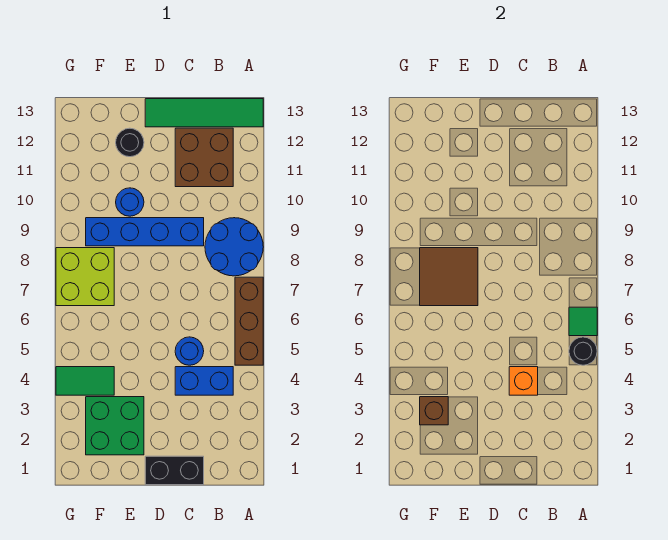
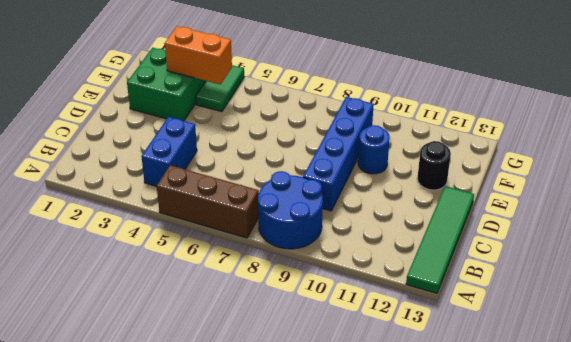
orange 1x2 brick [165,26,232,85] -> brown 1x1 brick [420,397,448,425]
none -> brown 2x2 brick [175,128,233,187]
none -> black 1x2 brick [145,456,204,485]
none -> blue 1x1 round brick [175,337,204,365]

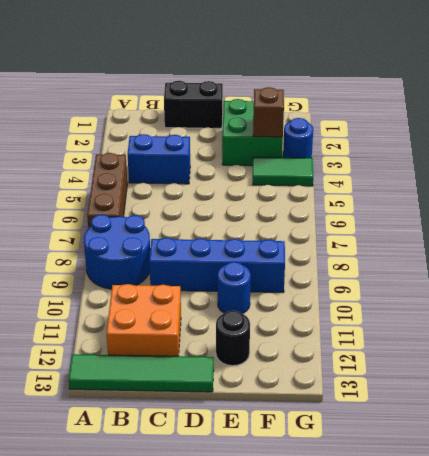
orange 2x2 brick [107,284,181,356] -> brown 2x2 brick [175,128,233,187]
blue 1x1 round brick [283,118,313,158] -> blue 1x1 round brick moved to [175,337,204,365]
none -> lime 2x2 brick [56,248,114,306]
none -> black 1x1 round brick [569,337,597,365]
none -> green 1x1 tile [569,307,597,336]

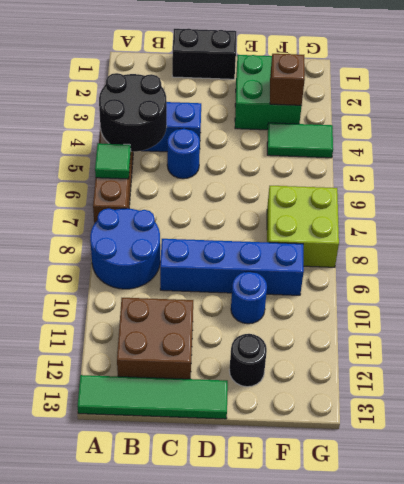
black 2x2 round brick [99,73,167,152] -> black 1x1 round brick [569,337,597,365]
none -> orange 1x1 brick [509,367,538,395]
none -> brown 2x2 tile [420,248,478,306]

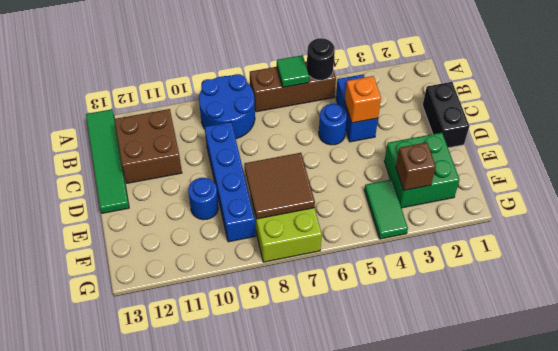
none -> black 1x1 round brick [116,128,144,157]

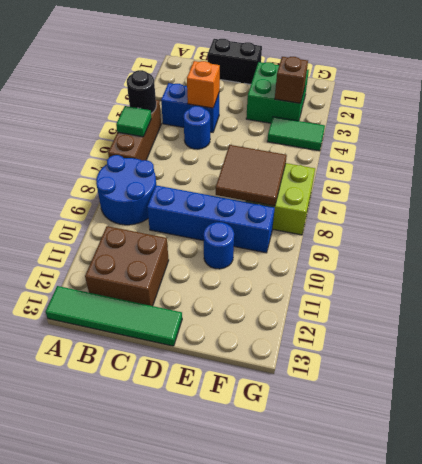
none -> black 1x1 round brick [116,128,144,157]

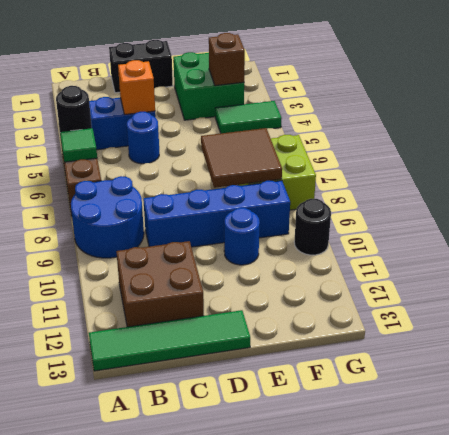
black 1x1 round brick [294,199,331,255] -> black 1x1 round brick moved to [116,128,144,157]

